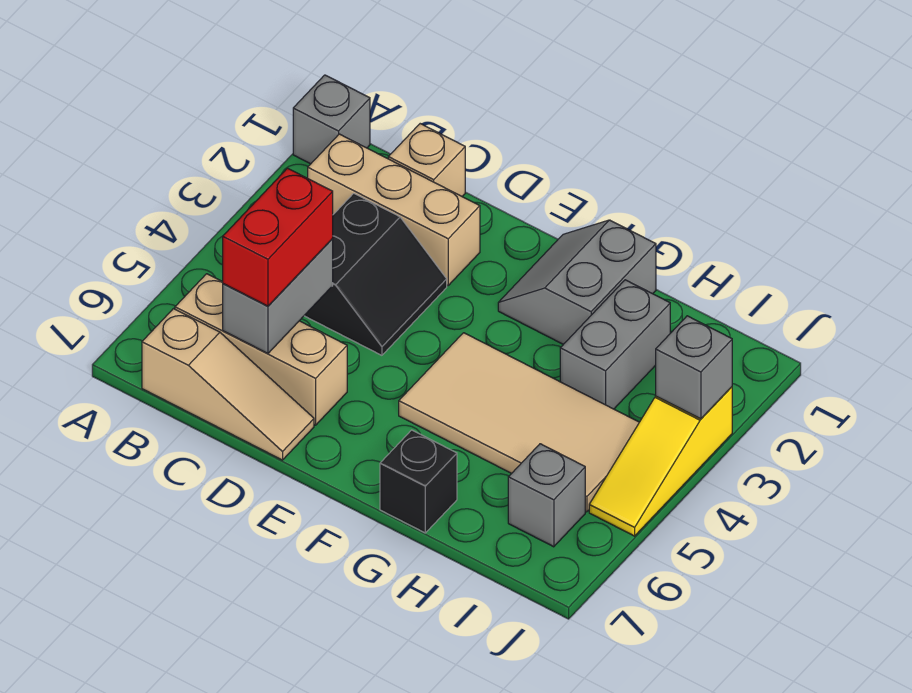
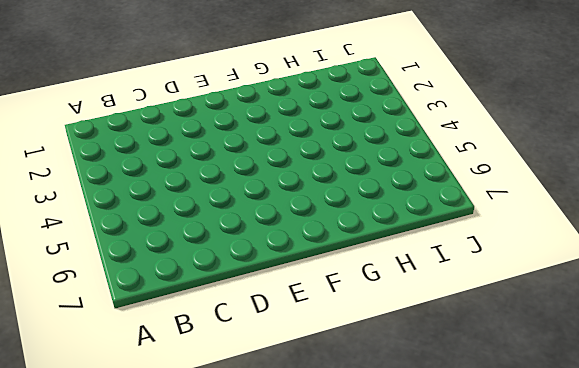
none -> grey 1x1 brick [293,75,370,164]
none -> tan 1x3 brick [308,134,480,285]
none -> tan 1x3 brick [175,274,347,425]

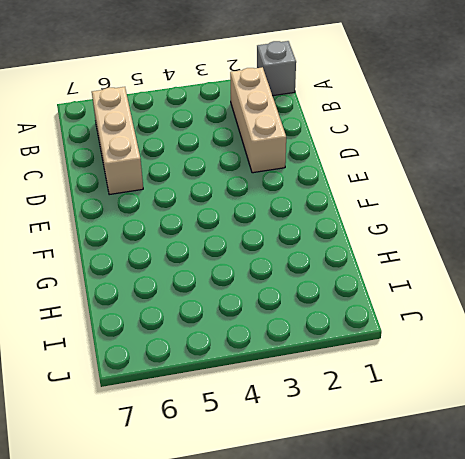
none -> tan 1x3 slope [142,309,314,460]
none -> tan 1x1 brick [388,124,465,196]
none -> black 2x2 slope [304,193,447,355]

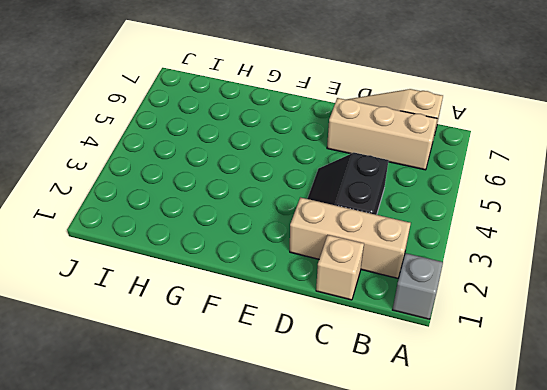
none -> grey 2x2 slope [498,220,656,344]
none -> tan 2x4 tile [399,333,639,512]
none -> black 1x1 brick [380,430,457,533]

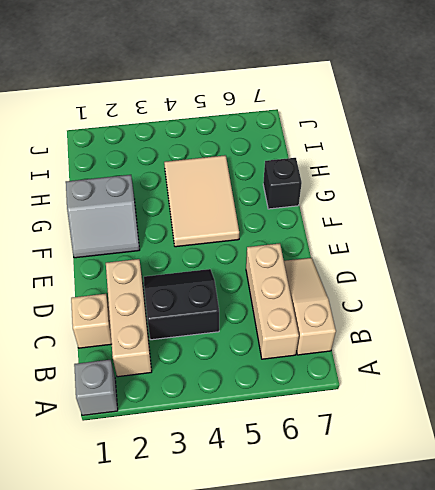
tan 2x3 tile [164,155,239,247] -> tan 2x4 tile [399,333,639,512]
none -> grey 1x2 brick [560,280,670,409]
none -> grey 1x1 brick [508,444,585,547]
none -> yellow 1x3 slope [589,387,732,536]

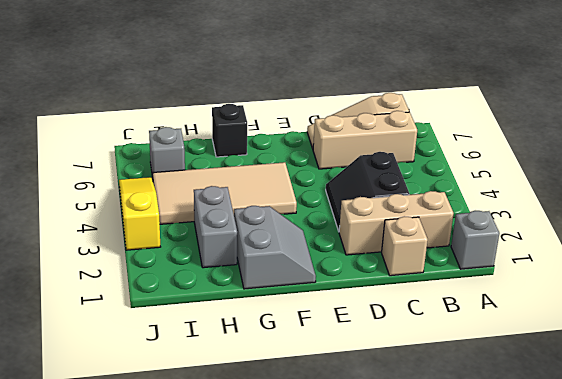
none -> grey 1x2 brick [223,239,333,353]
none -> grey 1x1 brick [656,316,732,419]
none -> red 1x2 brick [223,168,333,306]

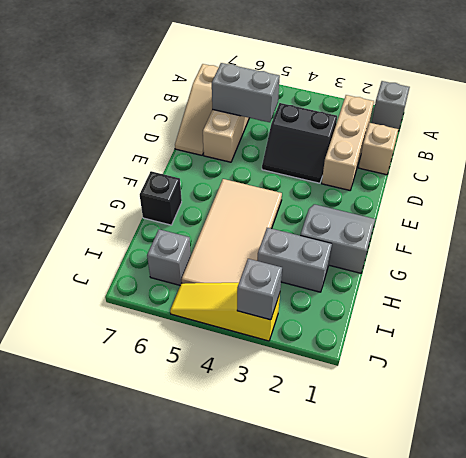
none -> red 1x2 brick [223,168,333,306]

